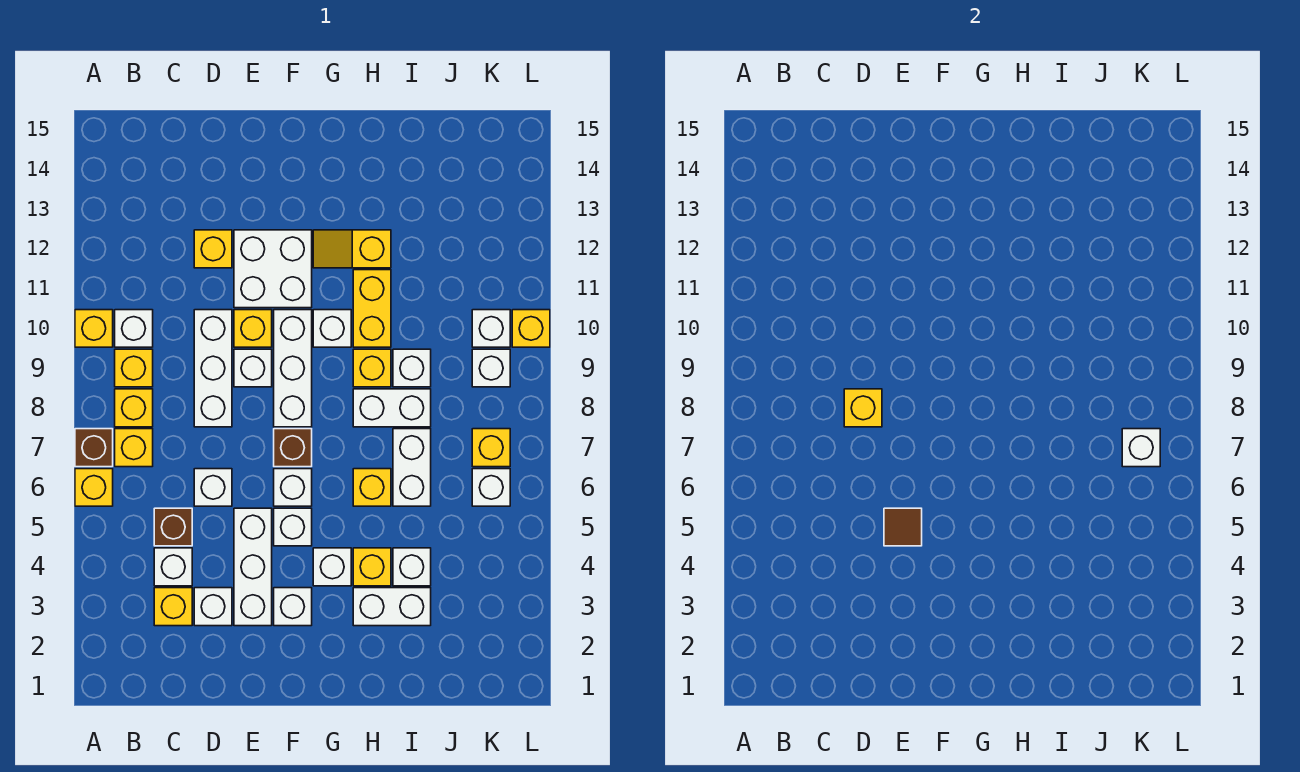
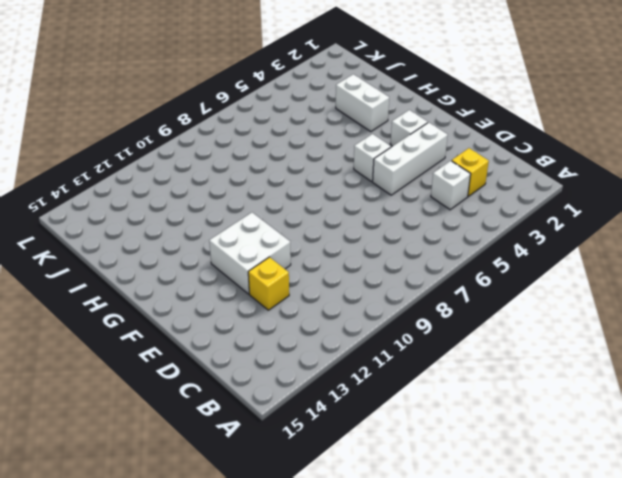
none -> yellow 1x1 brick [75,469,113,506]
none -> brown 1x1 brick [75,429,113,467]
none -> yellow 1x1 brick [75,310,113,347]
none -> yellow 1x1 brick [115,429,153,467]

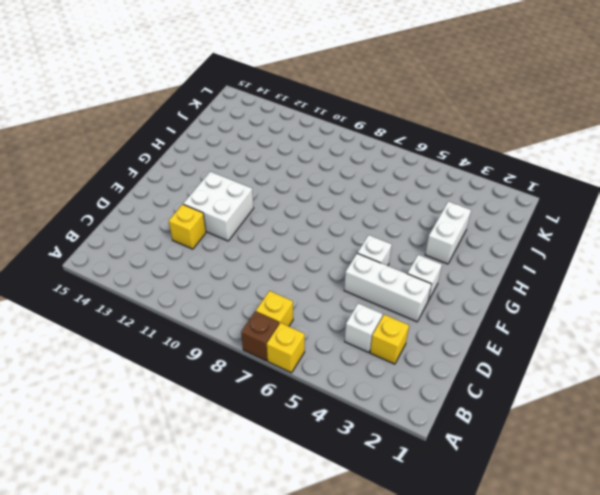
none -> yellow 1x1 brick [75,310,113,347]
none -> yellow 1x1 brick [115,389,153,427]
none -> yellow 1x1 brick [115,349,153,387]
none -> white 1x1 brick [115,310,153,347]

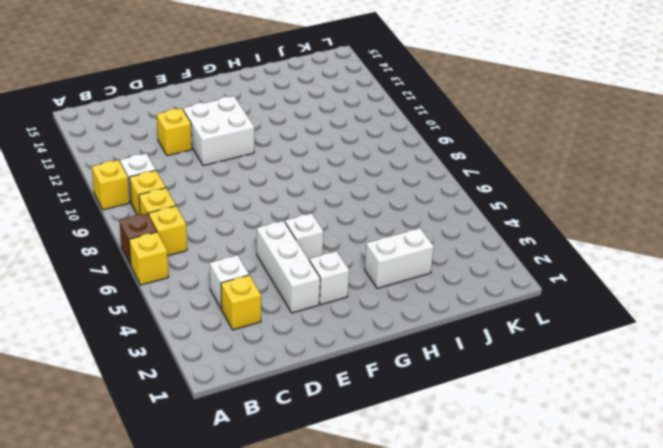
none -> brown 1x1 brick [154,508,192,546]
none -> white 1x1 brick [194,588,232,626]
none -> white 1x1 brick [194,469,232,506]
none -> white 1x3 brick [194,310,232,427]

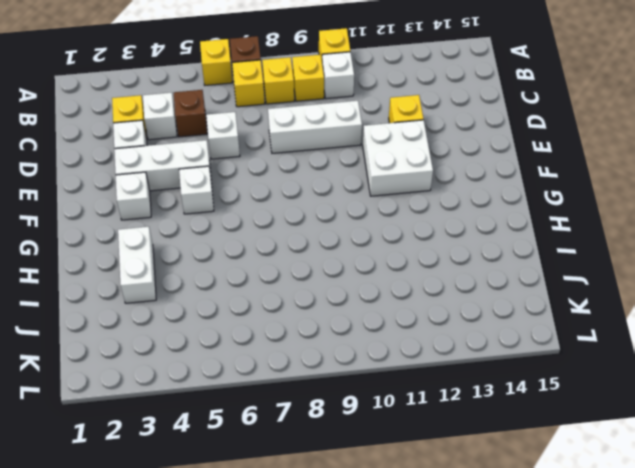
none -> white 1x1 brick [234,349,272,387]
none -> yellow 1x1 brick [234,310,272,347]
none -> white 1x1 brick [274,469,312,506]
none -> brown 1x1 brick [274,429,312,467]

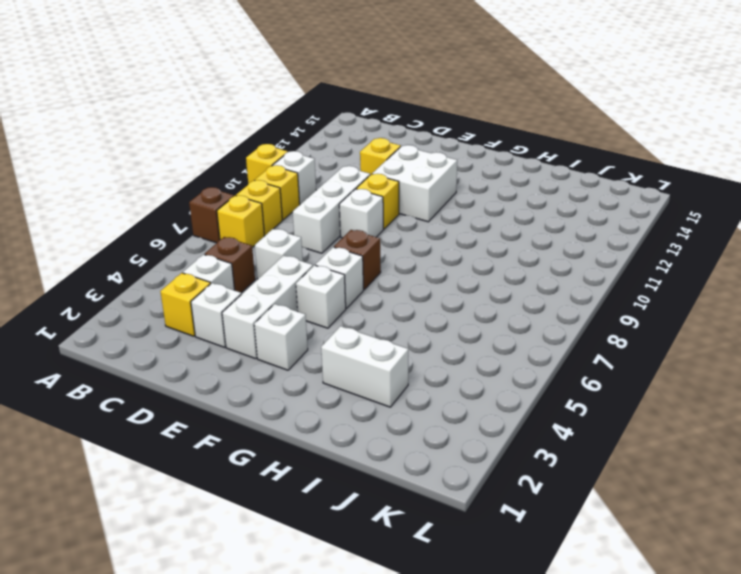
none -> yellow 1x1 brick [75,469,113,506]
none -> white 1x3 brick [274,310,312,427]
none -> white 1x1 brick [313,548,351,586]
none -> white 1x1 brick [313,310,351,347]

